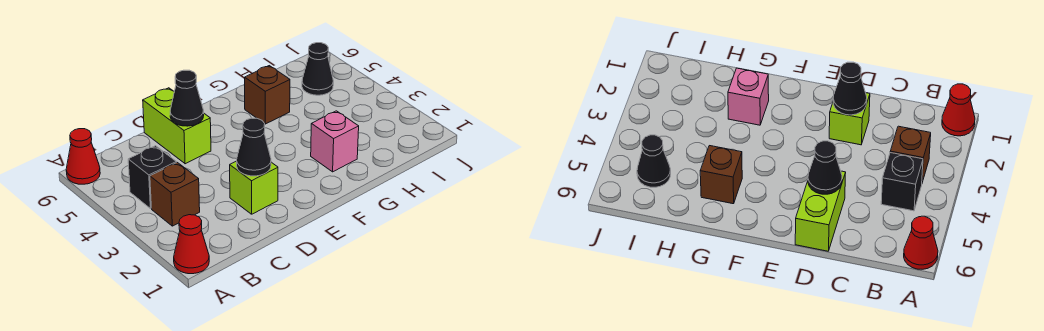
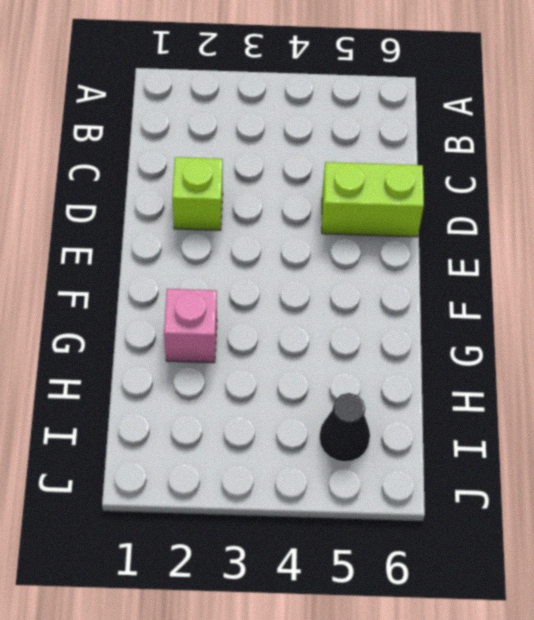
none -> red 1x1 cone [174,215,209,274]
none -> red 1x1 cone [66,129,100,184]

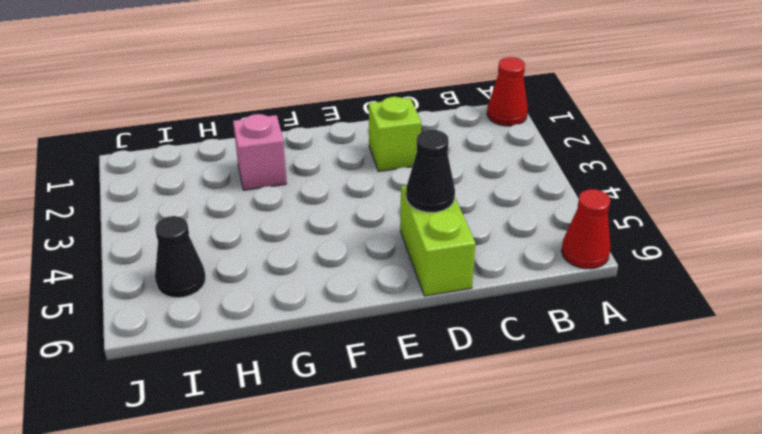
none -> brown 1x1 brick [150,163,200,226]
none -> black 1x1 brick [128,146,176,208]

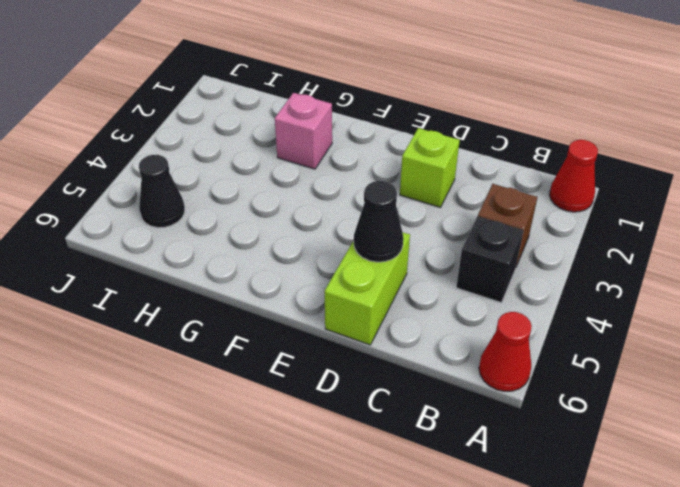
none -> brown 1x1 brick [245,66,290,124]
none -> black 1x1 cone [237,118,271,176]

